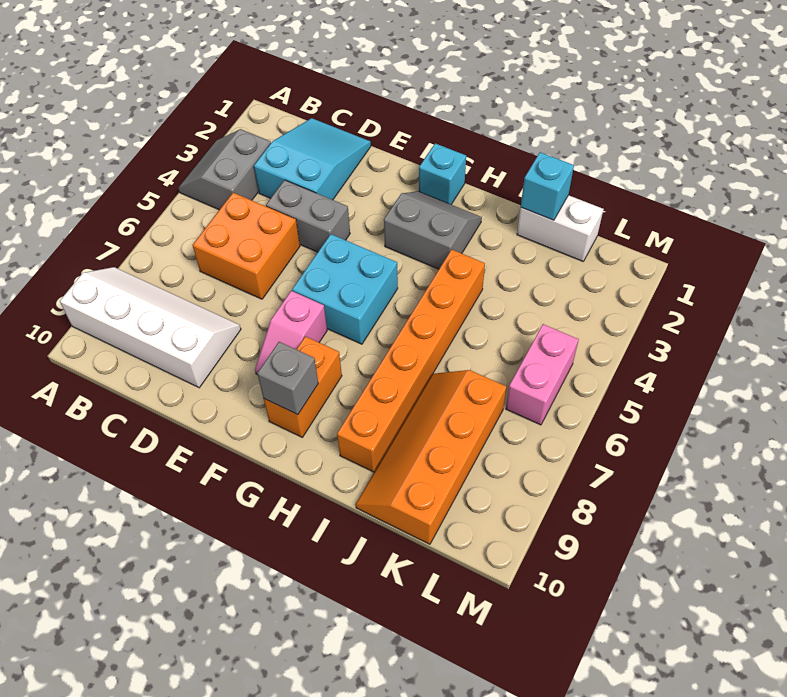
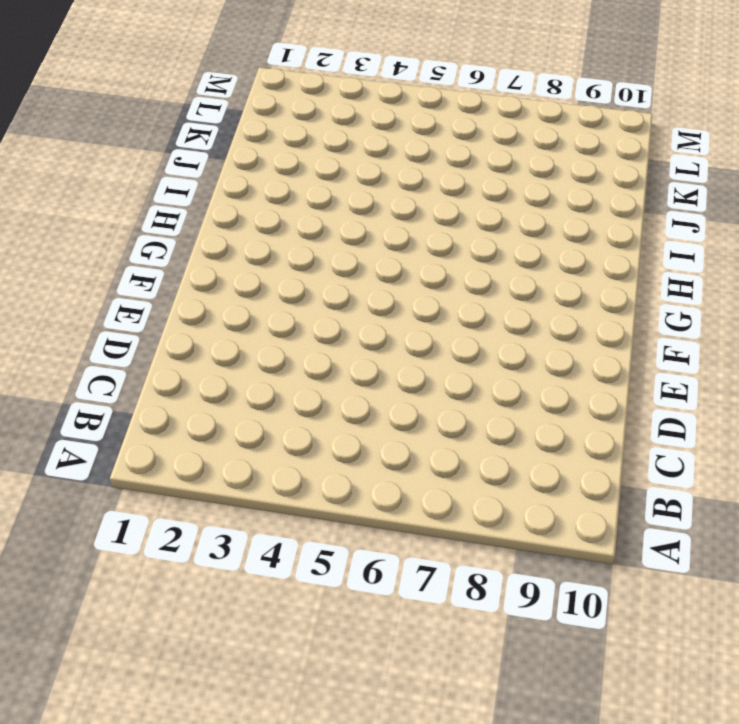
none -> grey 2x2 slope [178,129,271,210]
none -> white 2x4 slope [60,267,241,388]
none -> cyan 2x3 slope [254,118,371,200]

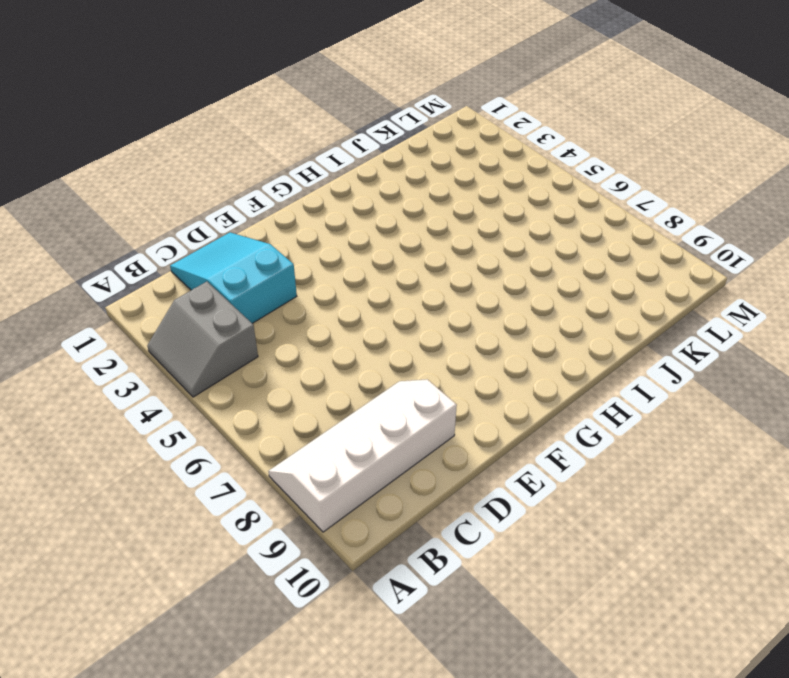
none -> orange 2x2 brick [193,193,300,299]
none -> grey 1x2 brick [266,180,350,252]
none -> cyan 2x2 brick [292,234,398,344]

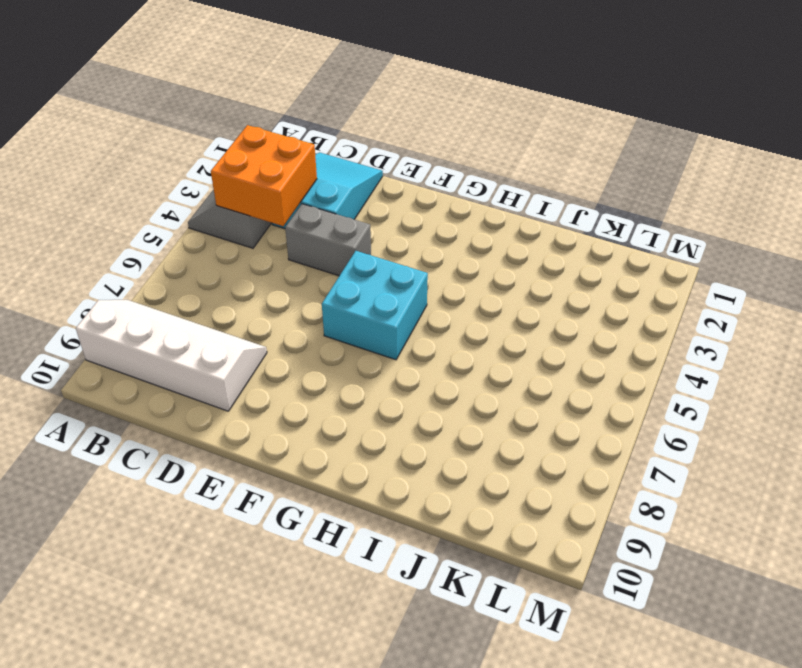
orange 2x2 brick [211,125,317,226] -> orange 2x2 brick moved to [193,193,300,299]
none -> pink 1x2 slope [255,291,327,374]
none -> cyan 1x1 brick [419,143,466,204]
none -> grey 2x2 slope [384,191,482,269]

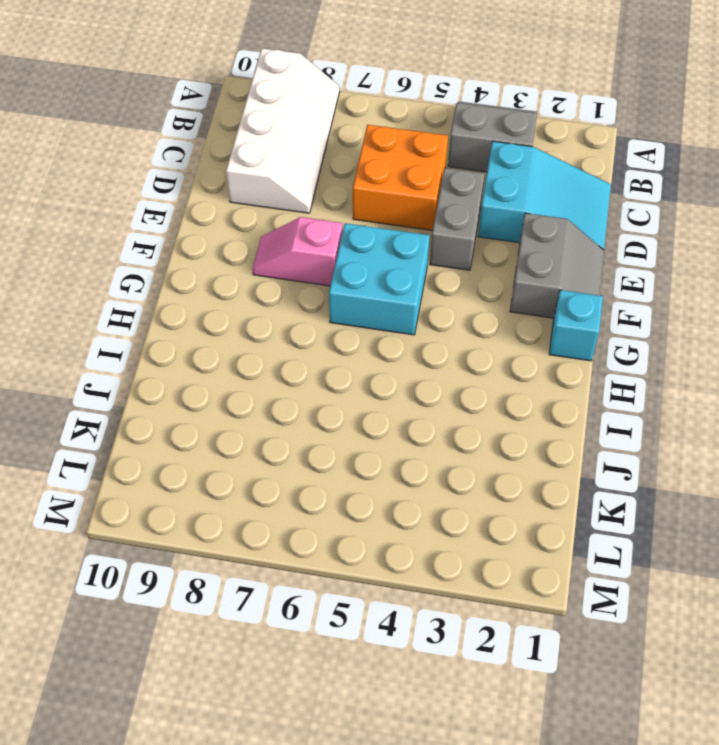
grey 2x2 slope [510,213,604,318] -> grey 2x2 slope moved to [384,191,482,269]
none -> orange 1x2 brick [264,336,342,437]
none -> orange 1x6 brick [337,250,485,472]
none -> white 1x2 brick [517,195,603,261]

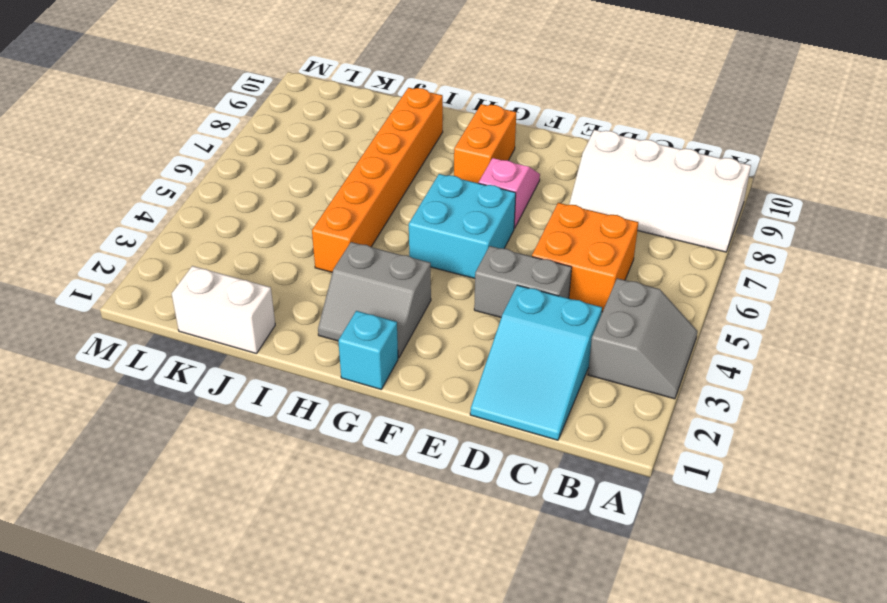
none -> orange 2x4 slope [356,370,506,544]
none -> pink 1x2 brick [506,324,579,425]
none -> grey 1x1 brick [257,342,318,415]

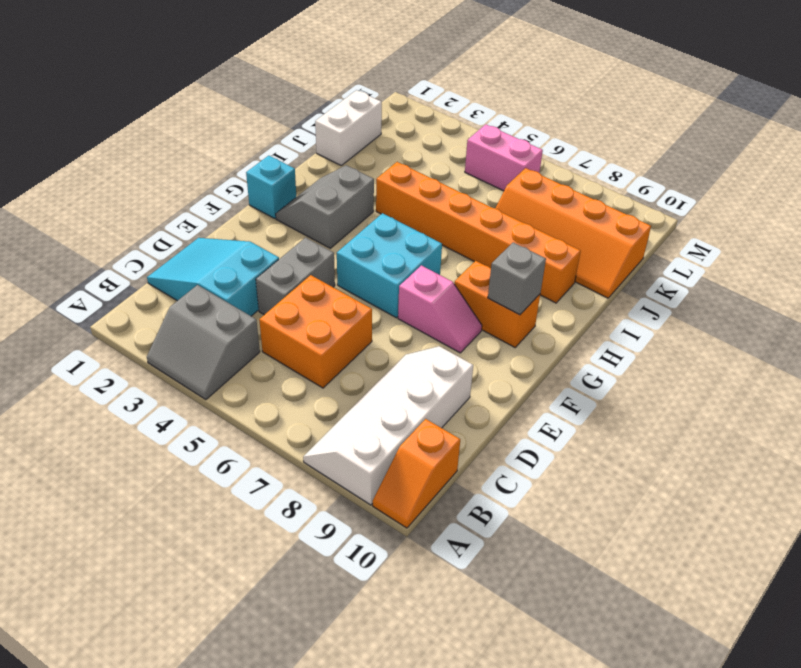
orange 1x2 slope [373,419,460,528] -> none
none -> cyan 1x1 brick [521,152,574,220]

